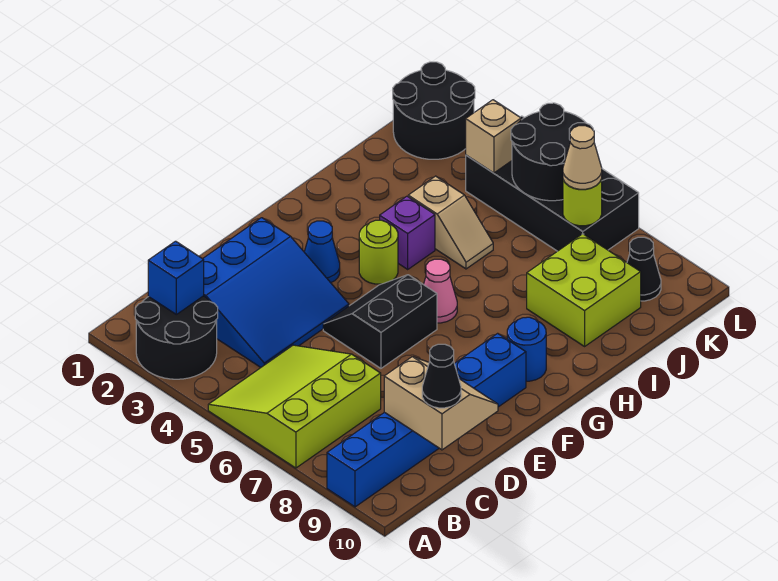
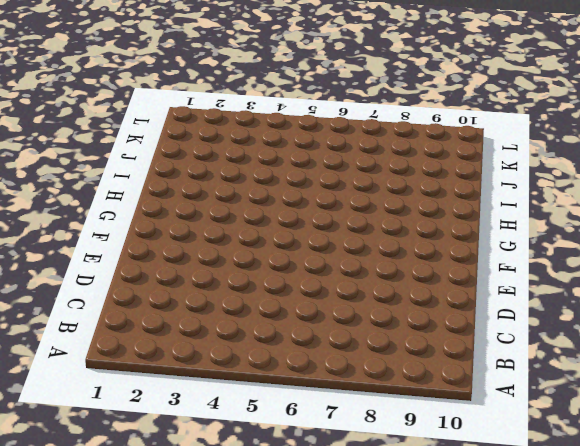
none -> black 2x2 round brick [135,296,218,379]
none -> lime 3x3 slope [208,345,381,468]
none -> blue 1x6 brick [327,333,526,507]

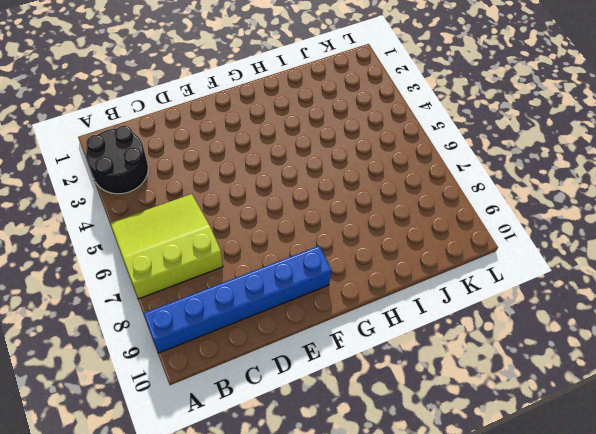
none -> blue 3x3 slope [203,218,349,367]
none -> black 2x2 slope [323,275,437,368]
none -> blue 1x1 cone [304,221,340,283]

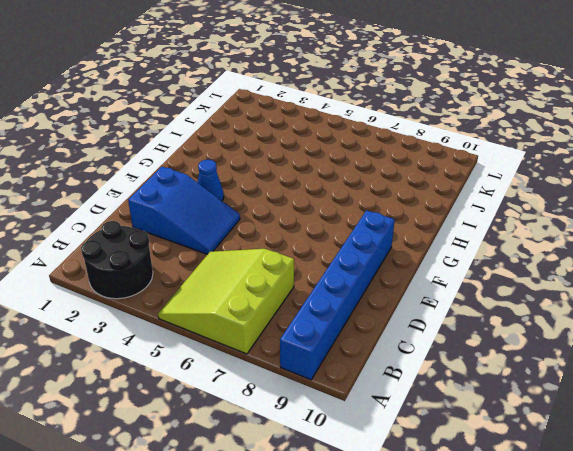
blue 2x3 slope [128,167,240,254] -> blue 3x3 slope [203,218,349,367]
none -> black 2x2 slope [323,275,437,368]
none -> lime 1x1 round brick [359,220,398,284]
none -> pink 1x1 cone [423,259,457,323]

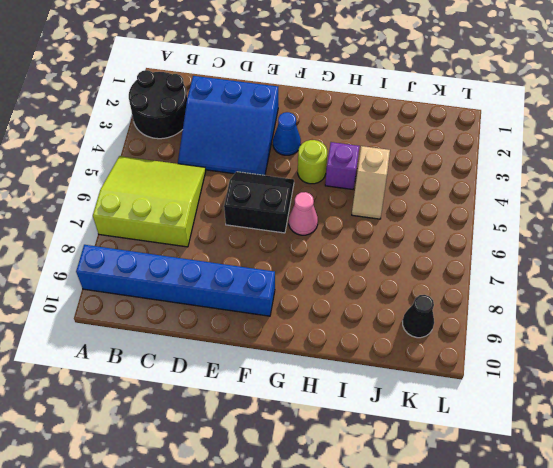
none -> blue 1x1 round brick [507,317,546,381]
none -> lime 2x2 brick [527,234,641,346]
none -> black 2x2 round brick [393,62,475,159]

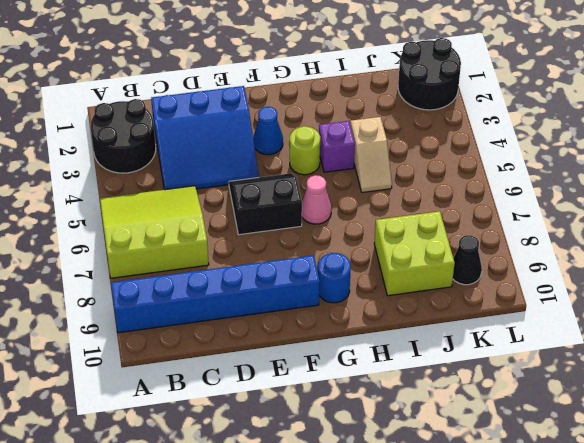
none -> black 2x4 brick [466,116,639,251]
none -> blue 1x1 brick [148,241,204,314]
none -> tan 2x2 slope [384,357,498,450]

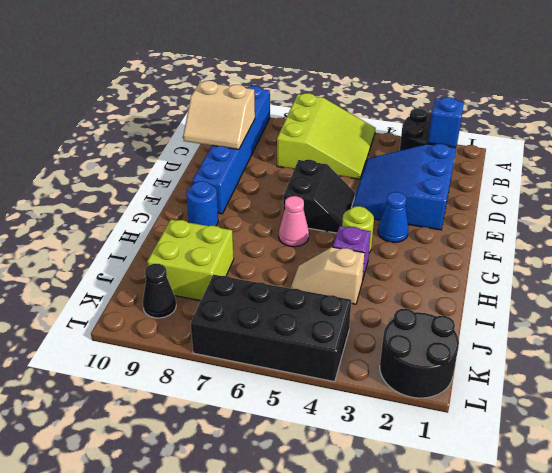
none -> tan 1x1 brick [466,100,521,173]
none -> black 2x2 round brick [511,103,593,201]
none -> lime 1x1 round brick [563,179,602,226]

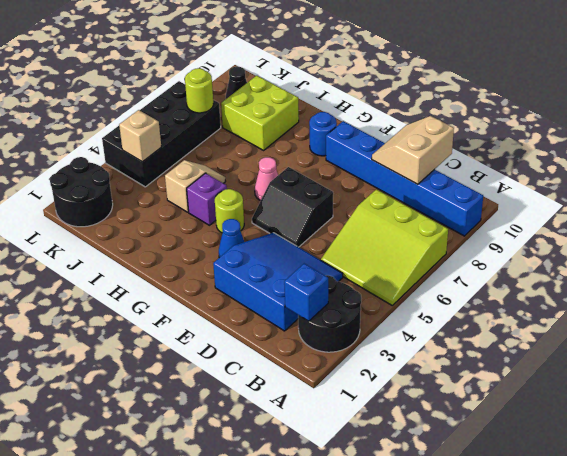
none -> black 2x2 round brick [511,103,593,201]
none -> black 1x1 cone [422,344,461,408]
none -> tan 1x1 cone [563,126,602,189]

